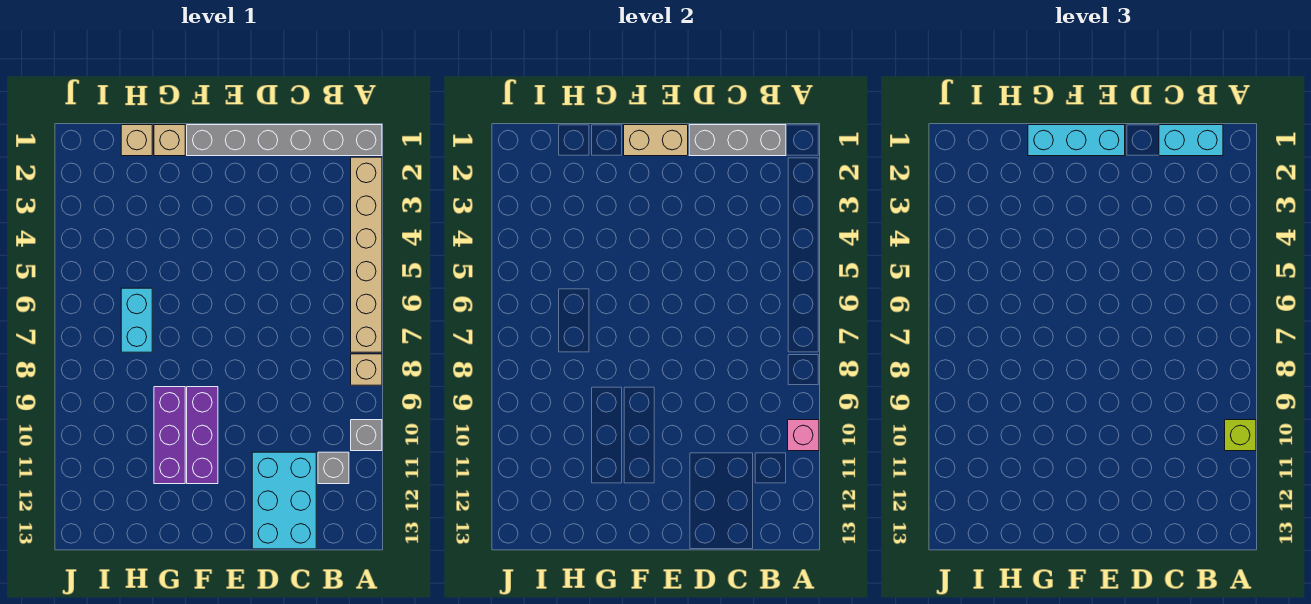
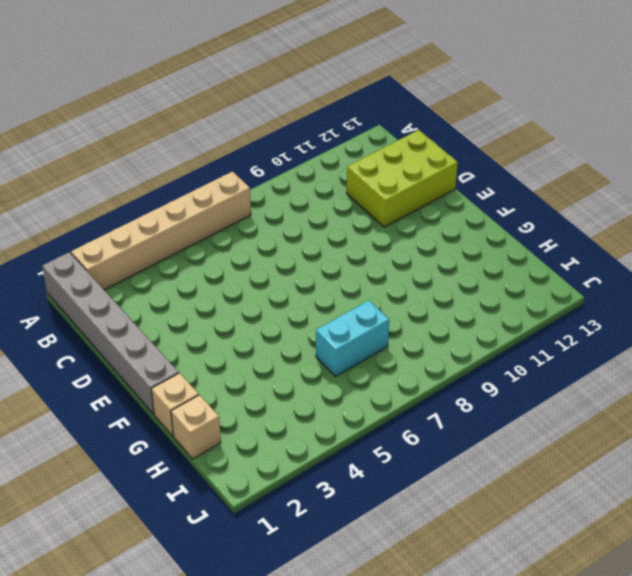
lime 2x3 brick [347,130,458,227] -> cyan 2x3 brick [252,452,316,549]
none -> tan 1x1 brick [351,354,382,385]
none -> grey 1x1 brick [351,420,382,451]
none -> grey 1x1 brick [318,452,349,484]

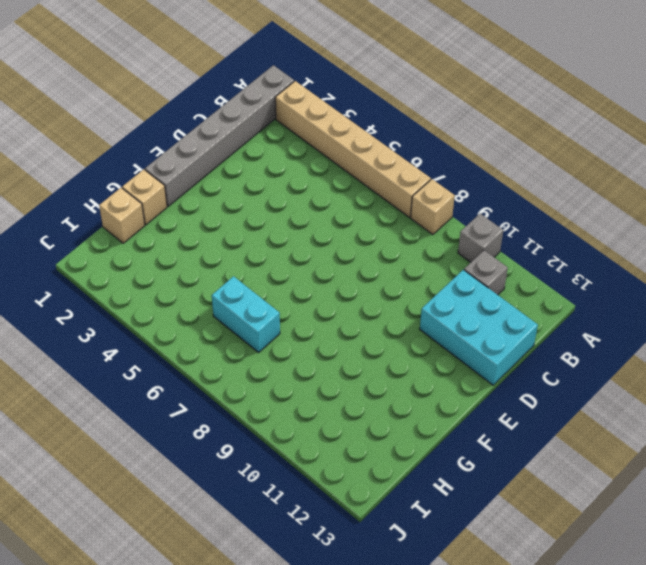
none -> purple 1x3 brick [187,387,218,484]
none -> purple 1x3 brick [154,387,185,484]
none -> pink 1x1 brick [788,420,819,451]

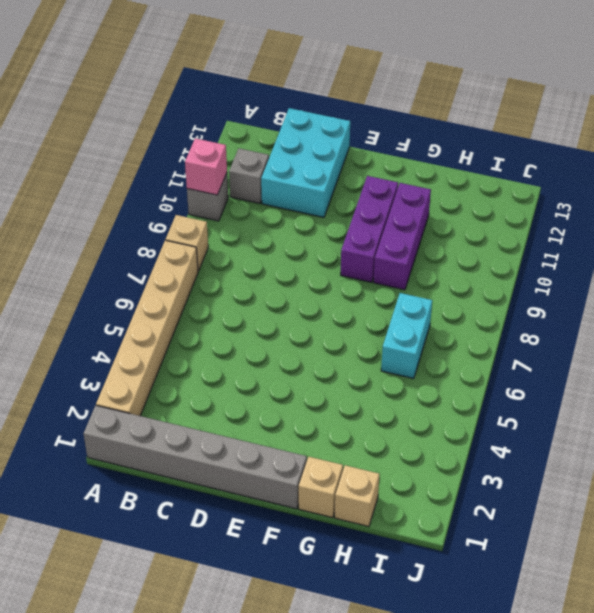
none -> grey 1x3 brick [689,125,786,156]
none -> tan 1x2 brick [624,125,688,156]
none -> lime 1x1 brick [1225,420,1256,451]

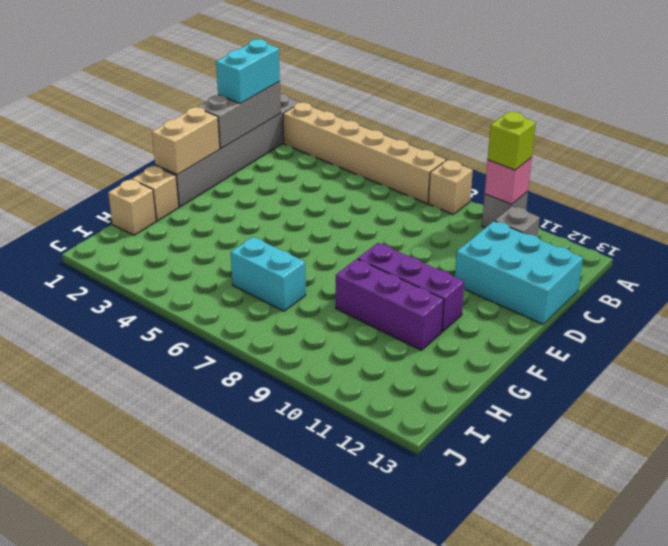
none -> cyan 1x3 brick [1028,125,1125,156]

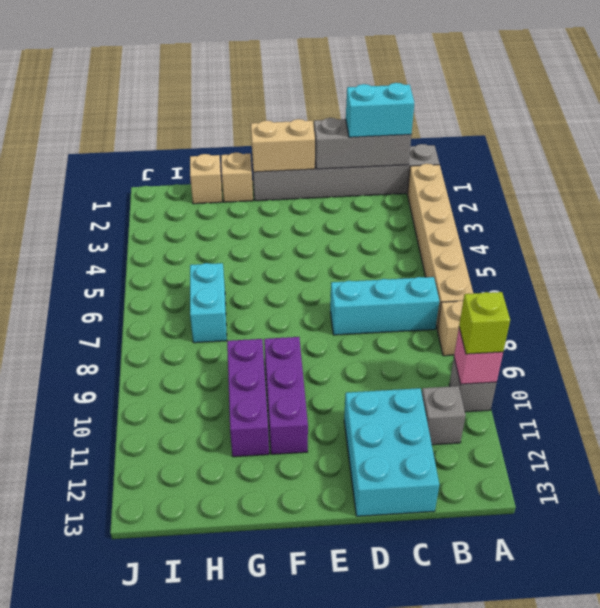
cyan 1x3 brick [330,277,439,335] -> cyan 1x3 brick moved to [1028,125,1125,156]

